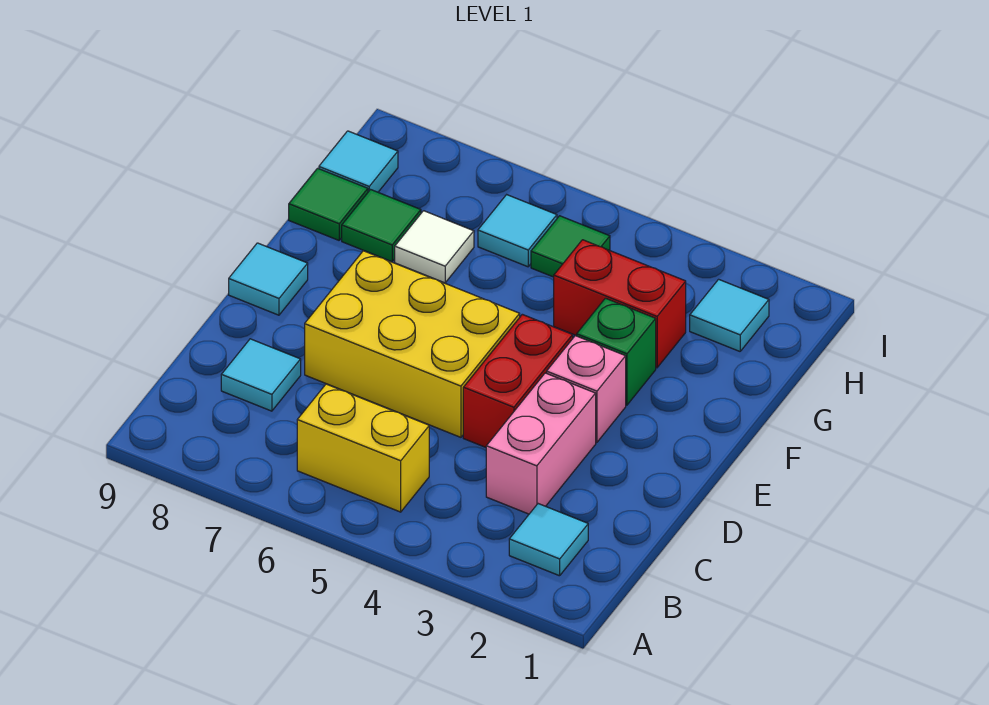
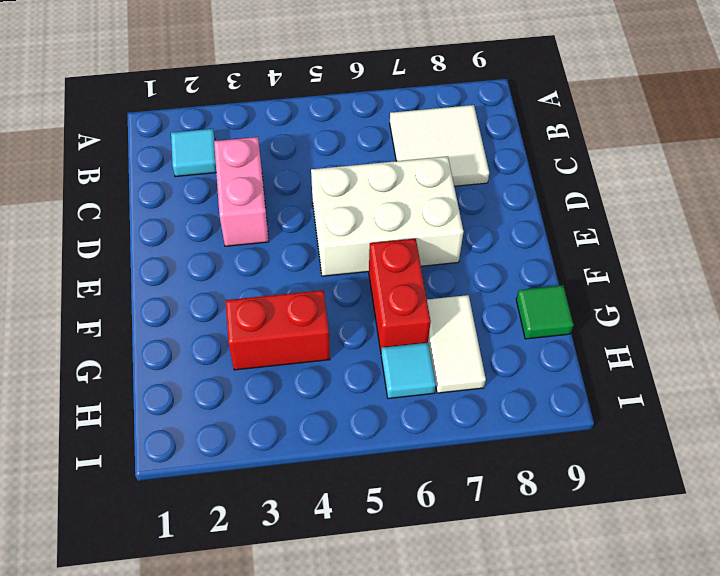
white 2x2 tile [390,105,489,186] -> cyan 1x1 tile [221,339,301,411]
white 2x3 brick [311,156,464,276] -> yellow 2x3 brick [305,251,520,437]
red 1x2 brick [369,238,431,352] -> red 1x2 brick moved to [463,314,573,447]
white 1x2 tile [427,295,486,393] -> white 1x1 tile [395,211,474,283]
none -> yellow 1x2 brick [297,384,429,512]
none -> pink 1x1 brick [547,336,626,442]
none -> cyan 1x1 tile [229,243,308,315]

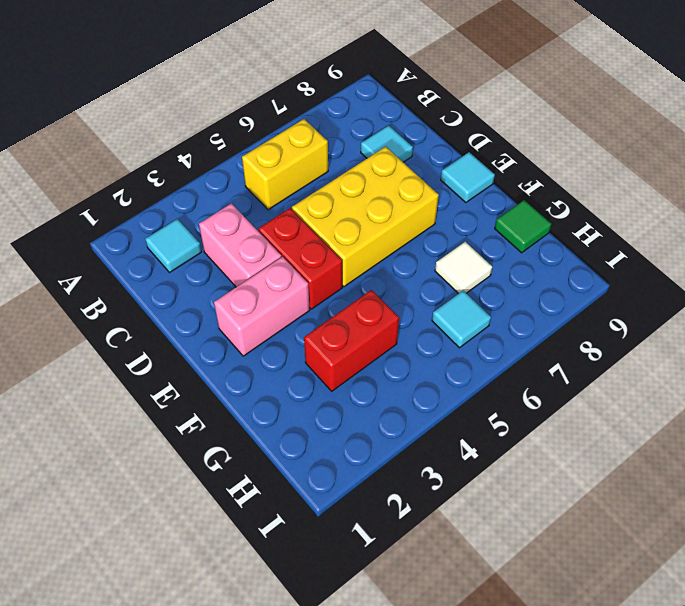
pink 1x2 brick [214,257,310,356] -> pink 1x1 brick [547,336,626,442]
none -> green 1x1 brick [577,298,656,405]
none -> green 1x1 tile [342,190,421,262]
none -> cyan 1x1 tile [690,279,769,351]

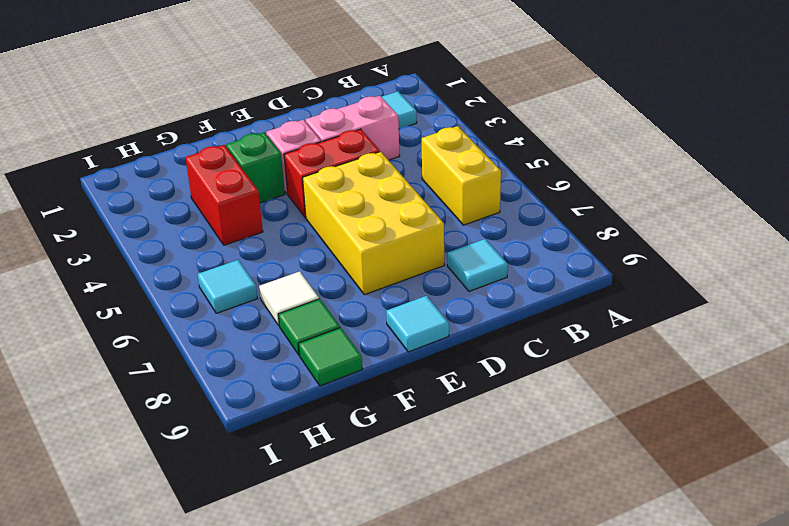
none -> cyan 1x1 tile [690,279,769,351]
none -> green 1x1 tile [531,216,610,277]
none -> cyan 1x1 tile [319,131,398,192]

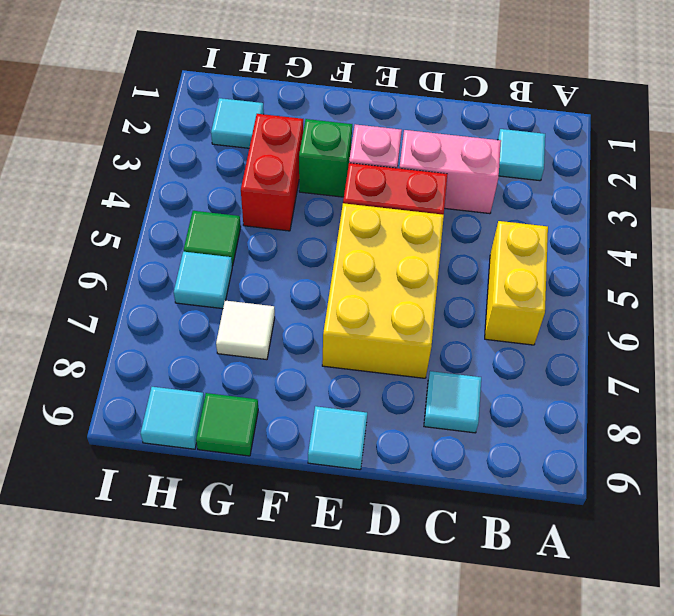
none -> green 1x1 tile [342,190,421,262]

